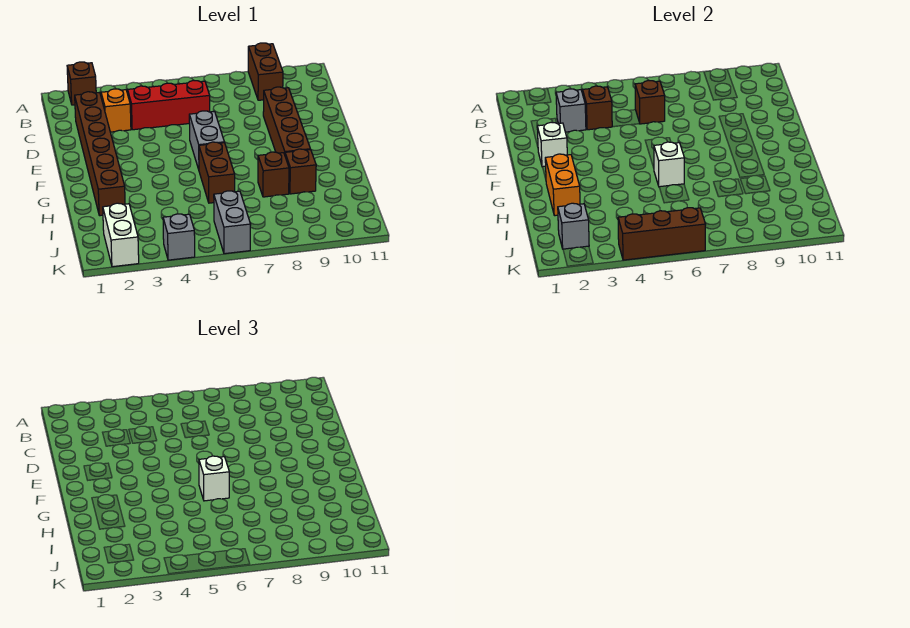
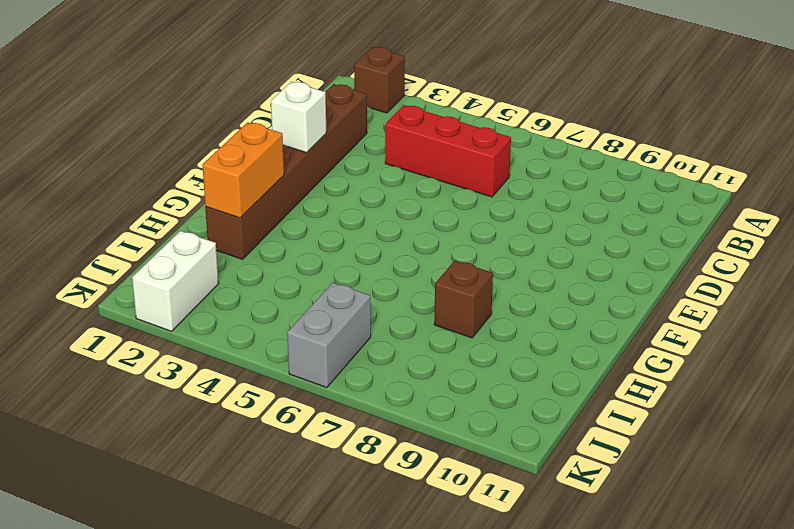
none -> brown 1x2 brick [248,43,283,100]
none -> orange 1x1 brick [101,89,131,132]
none -> brown 1x4 brick [263,87,310,154]

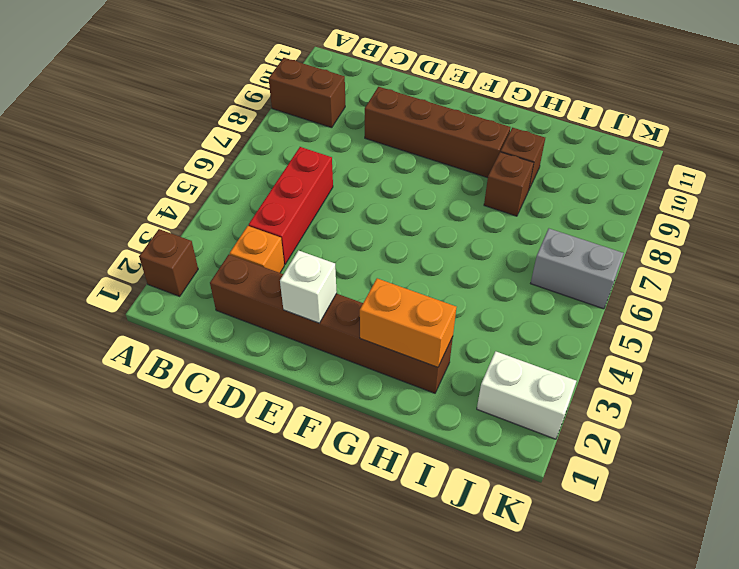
none -> grey 1x2 brick [189,111,224,169]
none -> brown 1x2 brick [199,142,235,203]
none -> grey 1x1 brick [163,214,195,260]

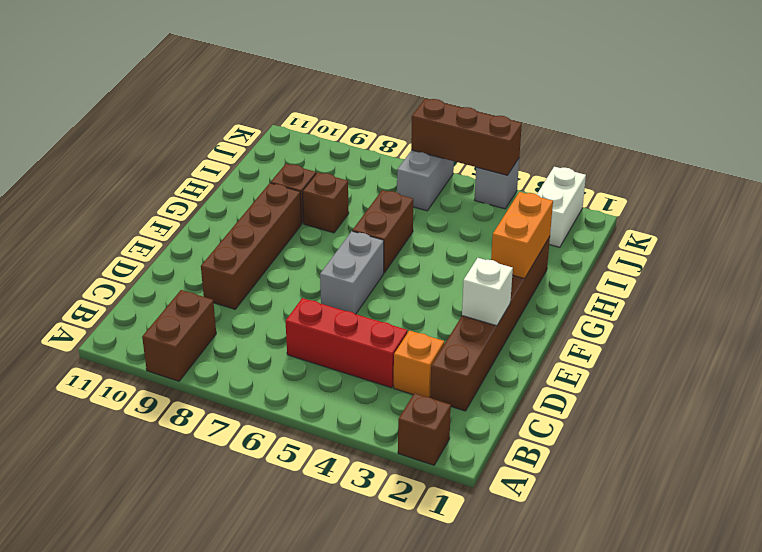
none -> grey 1x1 brick [556,89,586,132]
none -> brown 1x1 brick [582,86,612,130]
none -> brown 1x1 brick [635,80,665,124]

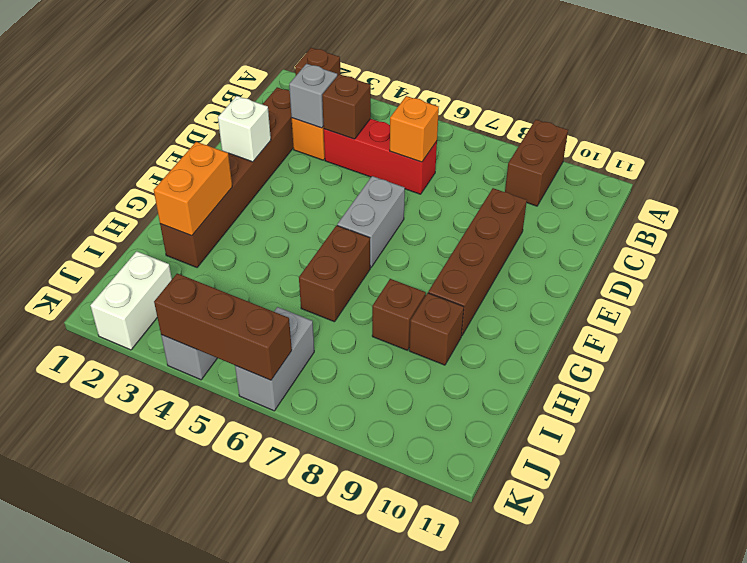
orange 1x1 brick [390,96,439,162] -> brown 1x1 brick [635,80,665,124]
none -> white 1x1 brick [654,142,684,187]
none -> grey 1x1 brick [558,203,589,249]
none -> white 1x1 brick [199,456,229,501]

